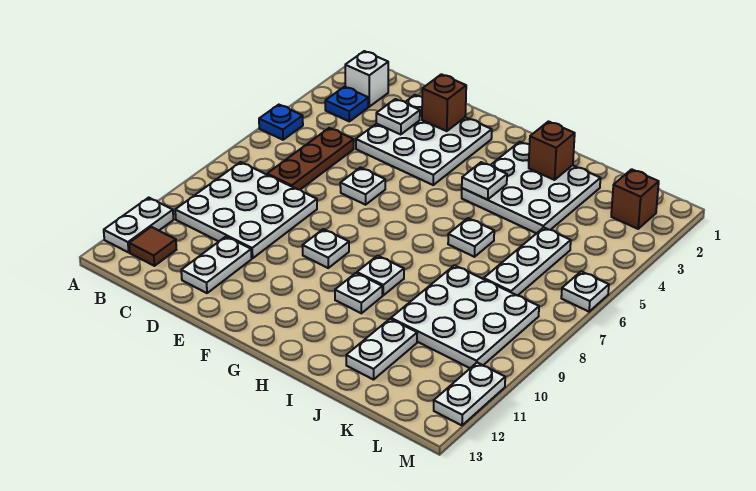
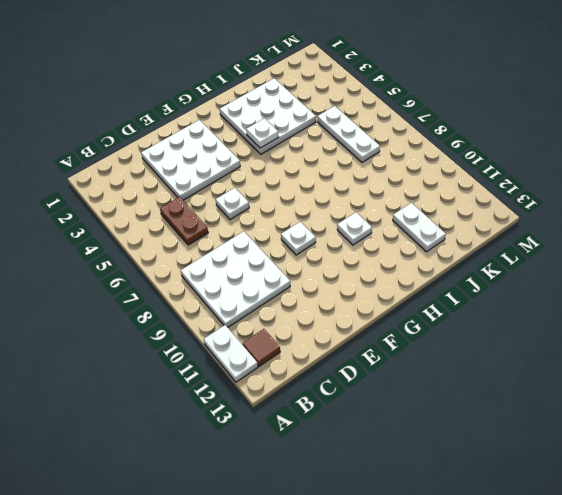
brown 1x2 plate [160,197,208,245] -> brown 1x3 plate [267,128,354,190]
none -> blue 1x1 plate [259,105,303,140]
none -> white 1x1 brick [345,51,388,107]
none -> blue 1x1 plate [325,87,369,121]

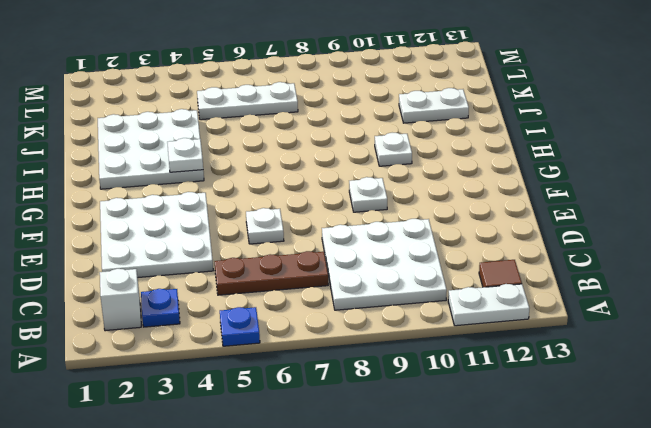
none -> white 1x2 plate [181,237,252,293]
none -> white 1x1 plate [357,256,404,295]
none -> white 1x1 plate [448,218,494,257]

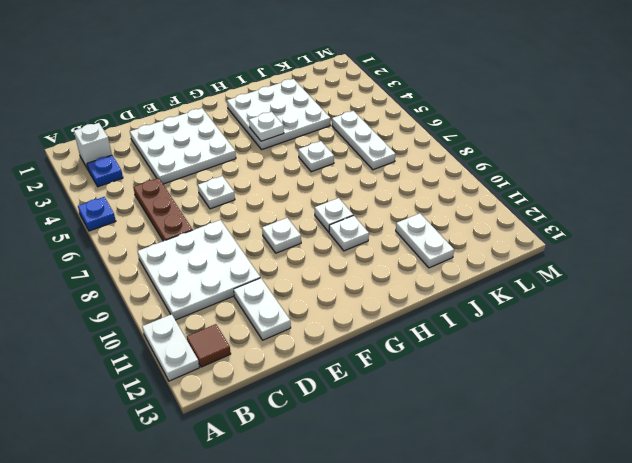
none -> white 3x3 plate [391,265,539,368]
none -> brown 1x1 brick [611,169,659,229]
none -> white 1x1 plate [561,271,609,312]

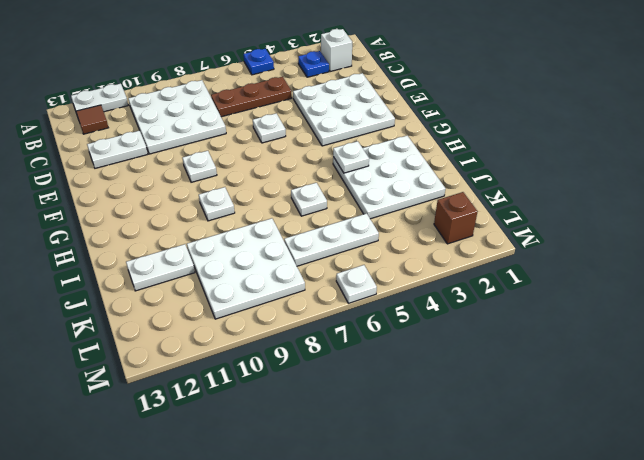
none -> white 1x1 plate [335,273,382,313]
none -> white 1x2 plate [434,363,505,425]
none -> white 1x1 plate [376,99,420,135]

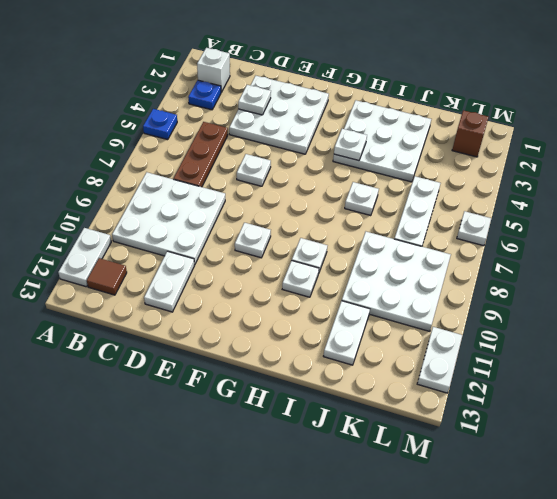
none -> brown 1x1 brick [422,74,466,131]
none -> brown 1x1 brick [529,122,575,180]

